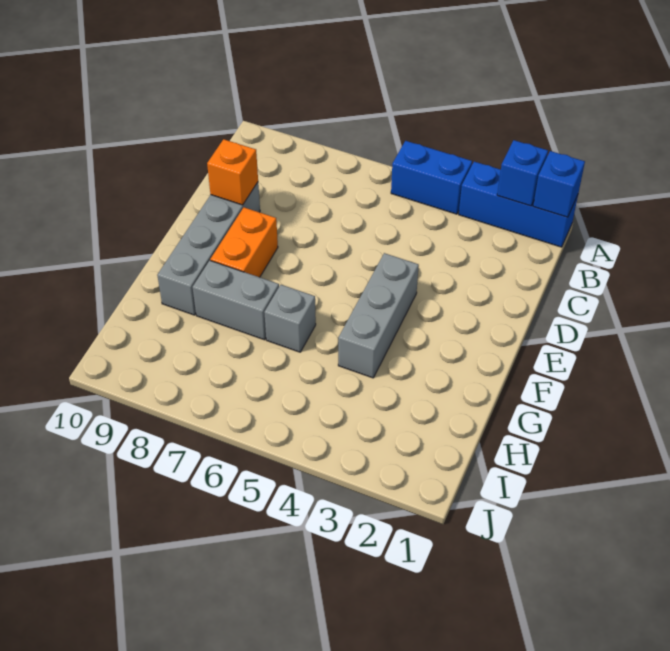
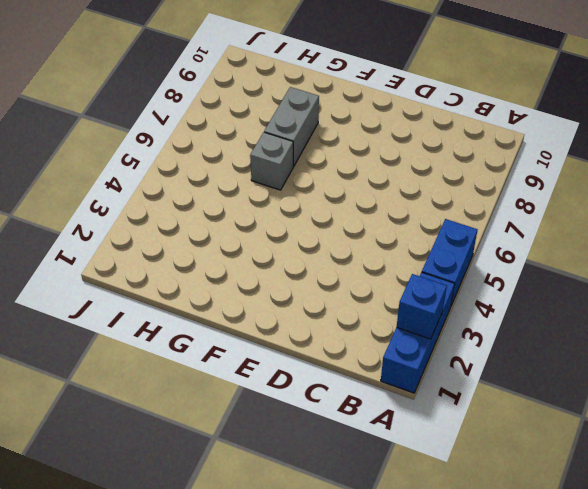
none -> grey 1x4 brick [157,182,260,315]
none -> grey 1x3 brick [338,253,419,378]

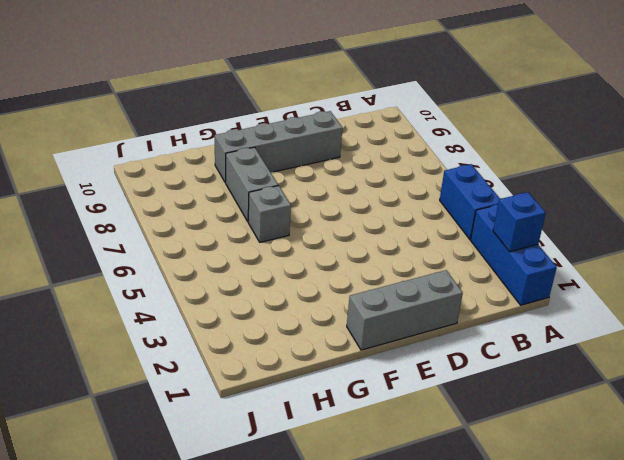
grey 1x3 brick [347,270,463,350] -> grey 1x3 brick moved to [338,253,419,378]
none -> orange 1x2 brick [210,207,278,277]
none -> blue 1x1 brick [533,151,585,217]

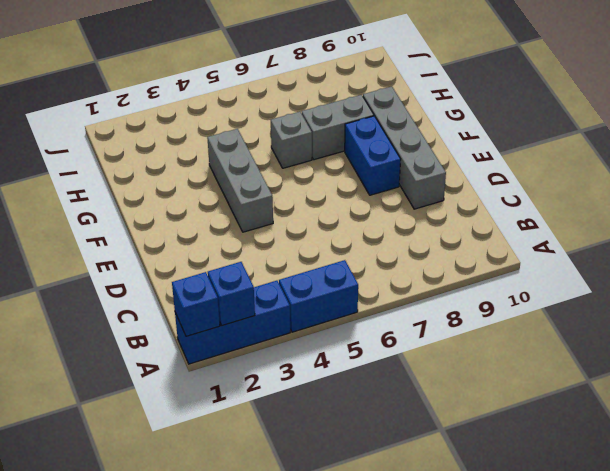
blue 1x2 brick [345,116,401,195] -> orange 1x2 brick [210,207,278,277]
none -> orange 1x1 brick [207,139,258,205]

